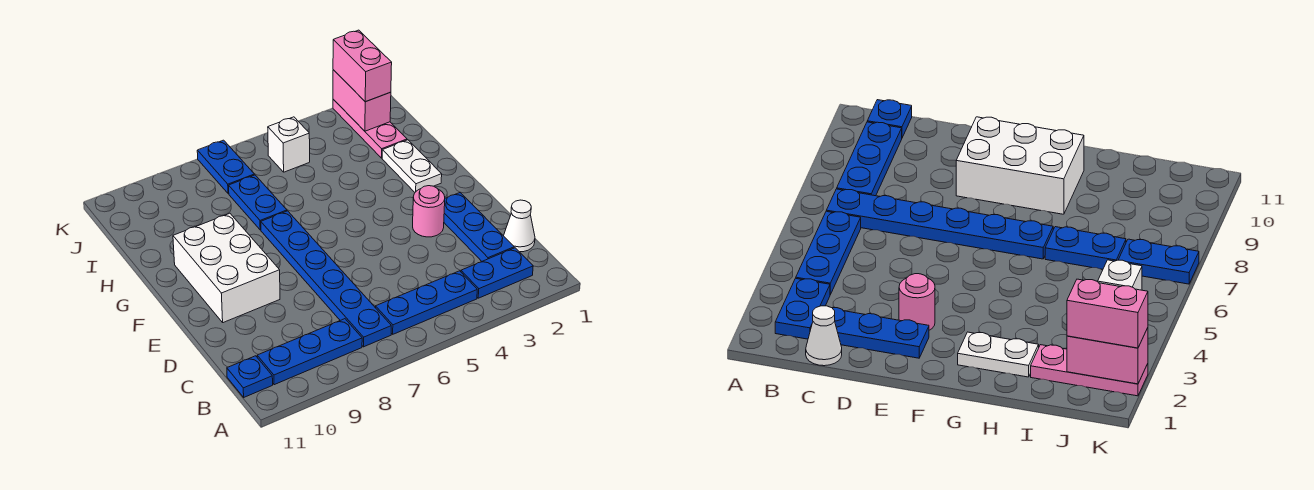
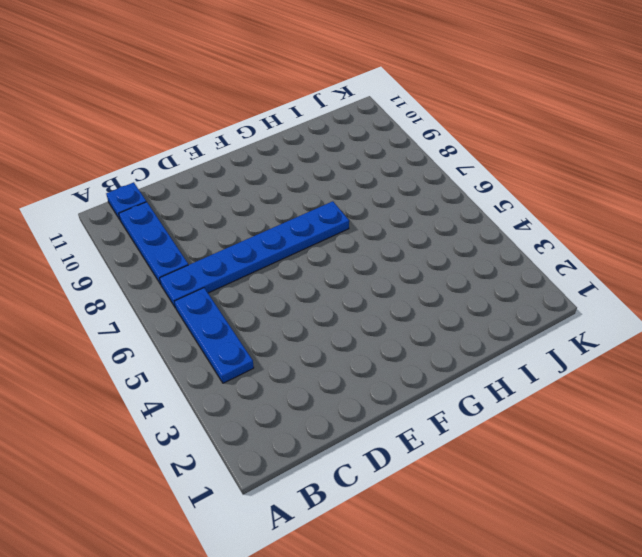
none -> blue 1x2 plate [461,248,533,298]
none -> white 1x1 cone [504,200,535,252]
none -> blue 1x3 plate [444,193,514,261]

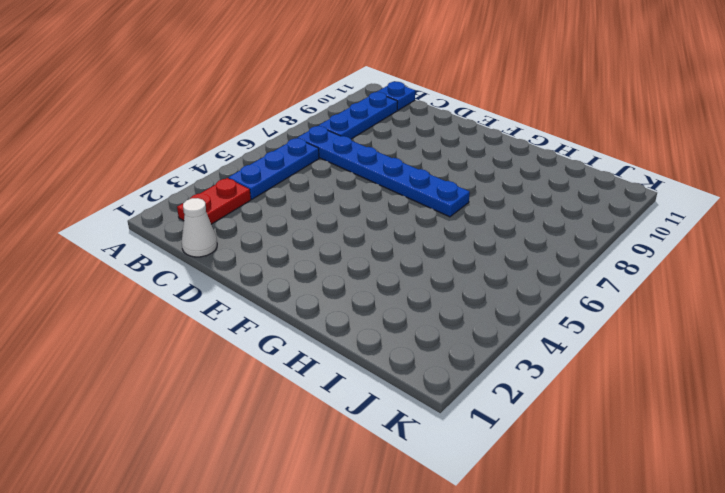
red 1x2 plate [177,178,251,224] -> blue 1x2 plate [461,248,533,298]
none -> blue 1x3 plate [444,193,514,261]
none -> pink 1x1 round brick [413,186,445,237]
none -> white 2x3 brick [173,213,280,323]

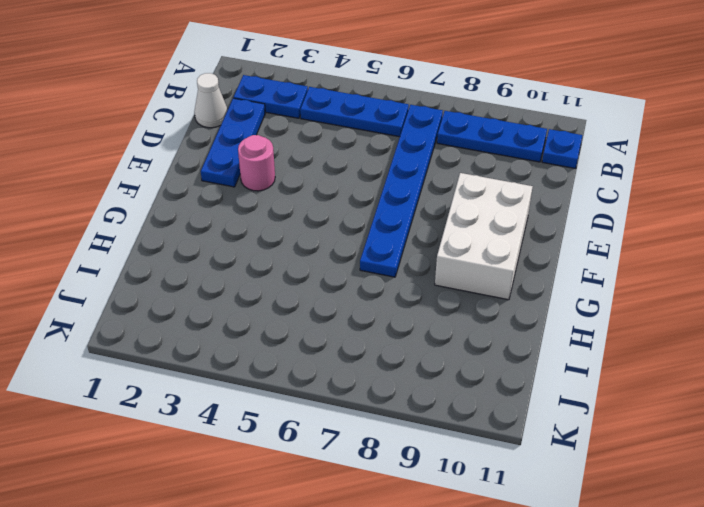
none -> white 1x2 plate [382,140,442,192]
none -> blue 1x2 plate [229,175,287,230]
none -> pink 1x3 plate [333,99,407,158]

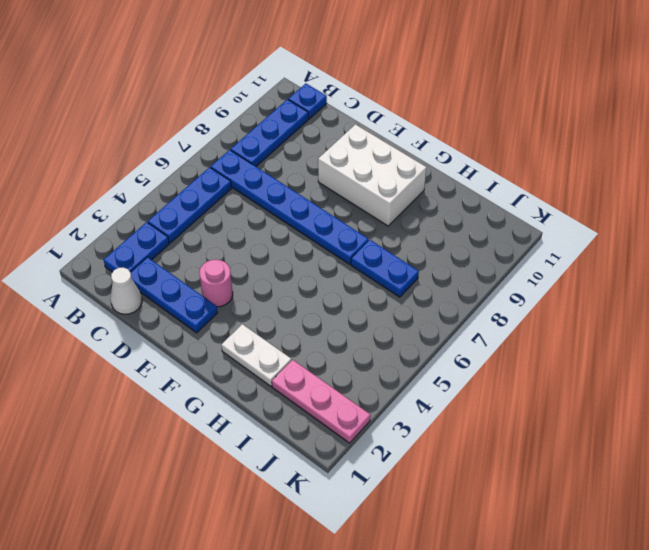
none -> white 1x1 brick [268,117,310,172]
none -> blue 1x2 plate [197,140,254,194]
none -> pink 1x2 brick [333,70,391,131]

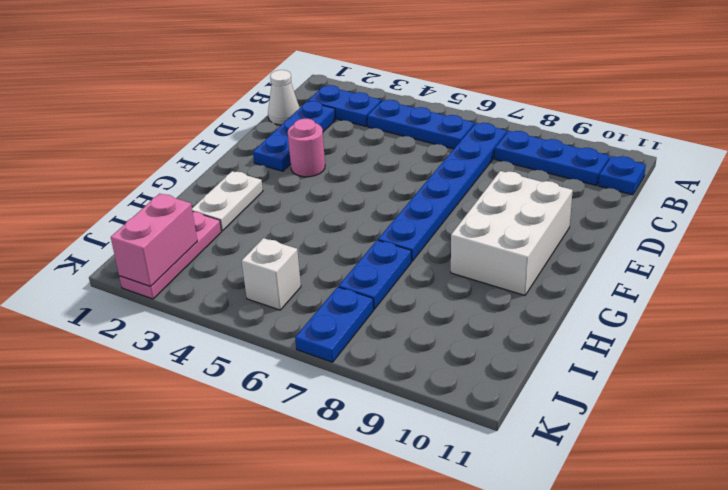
none -> pink 1x2 brick [333,30,392,102]

